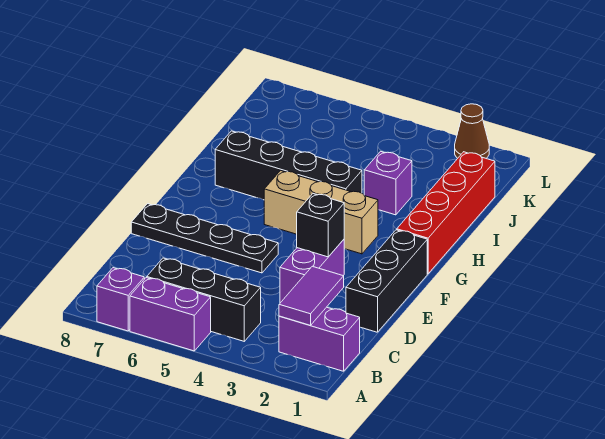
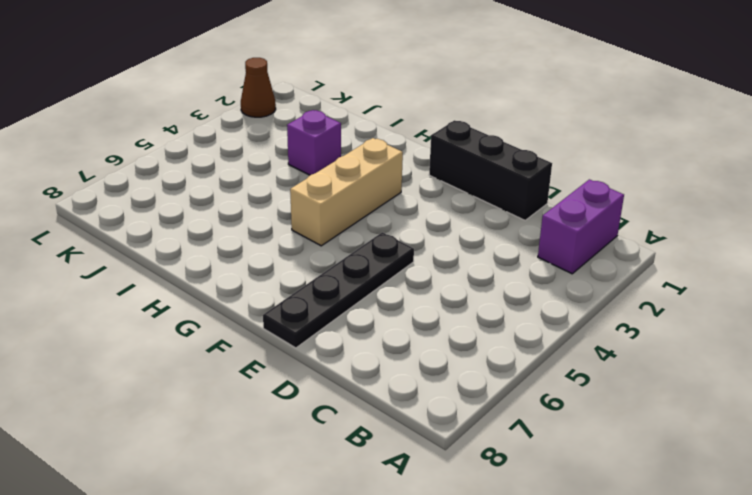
none -> purple 1x2 brick [130,278,211,351]
none -> purple 1x1 brick [97,268,144,331]
none -> black 1x3 brick [147,258,261,341]

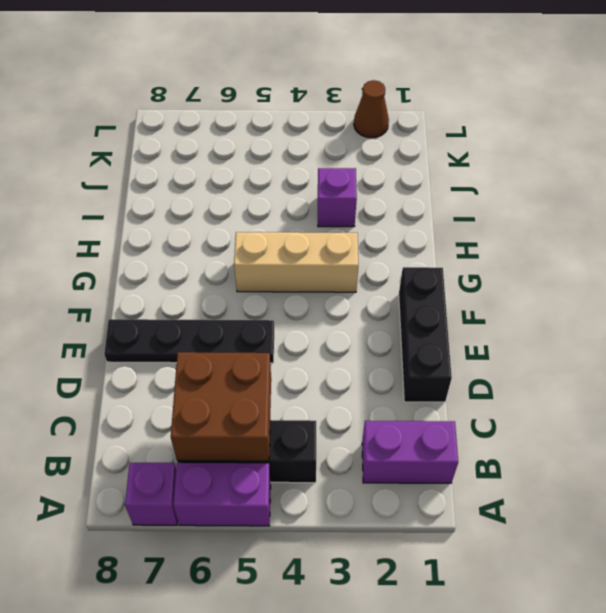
brown 2x2 brick [171,352,271,461] -> none
none -> purple 1x2 brick [280,240,344,303]
none -> red 1x4 brick [397,152,495,274]
none -> black 1x4 brick [215,131,362,200]

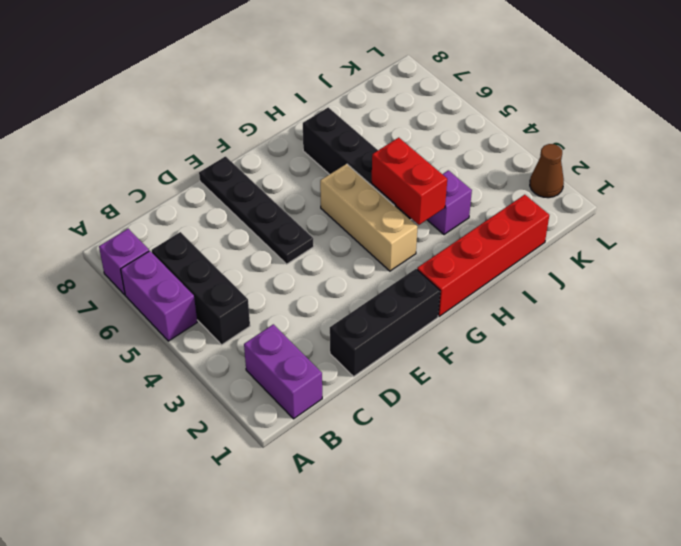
red 1x2 brick [372,138,447,225] -> none
none -> purple 1x2 brick [280,240,344,303]
none -> purple 1x2 tile [279,266,344,325]
none -> black 1x1 brick [297,194,344,257]

